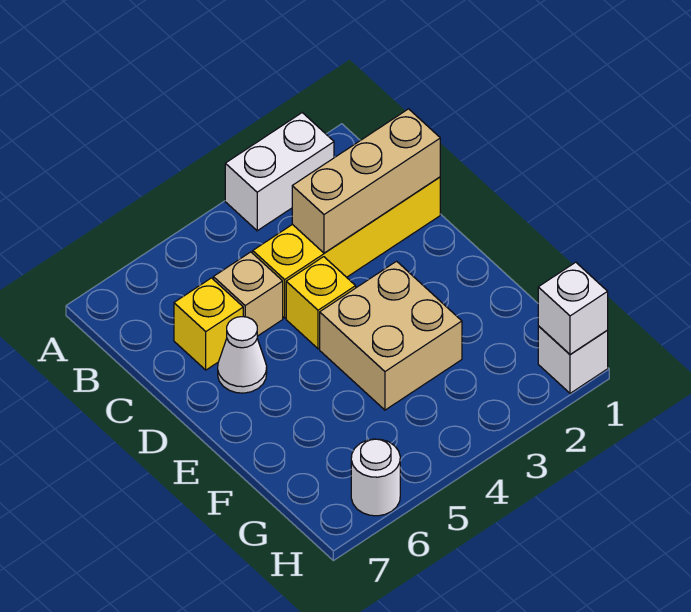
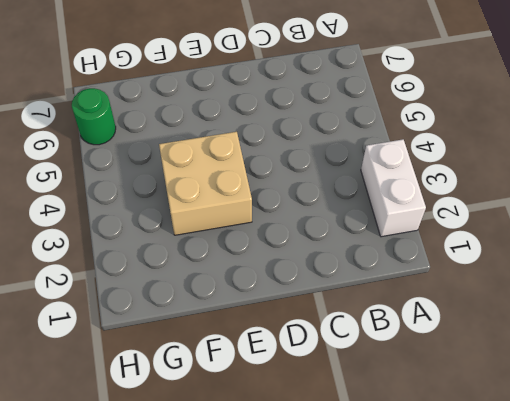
green 1x1 round brick [72,88,116,145] -> white 1x1 round brick [351,439,400,516]
none -> yellow 1x4 brick [253,177,440,318]
none -> tan 1x1 brick [213,252,283,336]

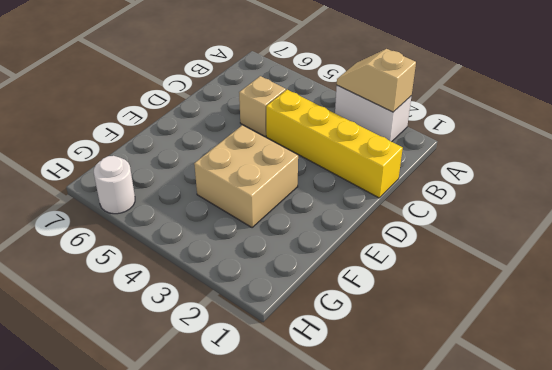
tan 1x2 slope [337,49,416,112] -> none
none -> yellow 1x1 brick [174,278,243,370]
none -> yellow 1x1 brick [286,257,356,349]

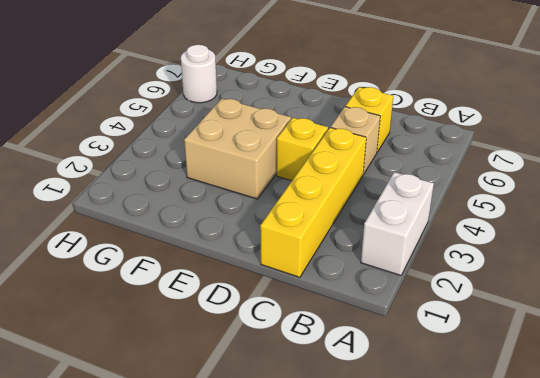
none -> white 1x1 cone [218,317,267,393]
none -> white 1x1 brick [538,326,608,393]

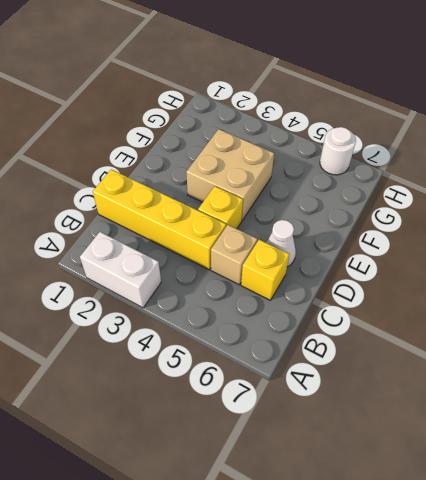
none -> white 1x1 brick [538,326,608,393]
none -> tan 1x3 brick [292,109,440,253]

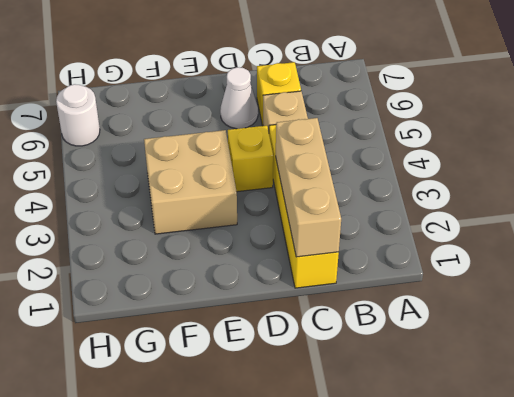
none -> white 1x2 brick [225,113,334,231]
none -> white 1x1 brick [538,326,608,393]

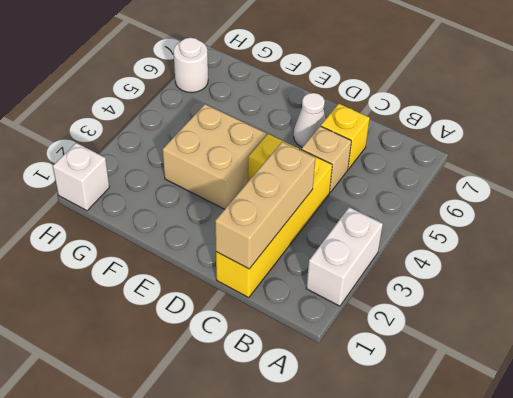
none -> white 1x1 brick [538,262,608,355]

